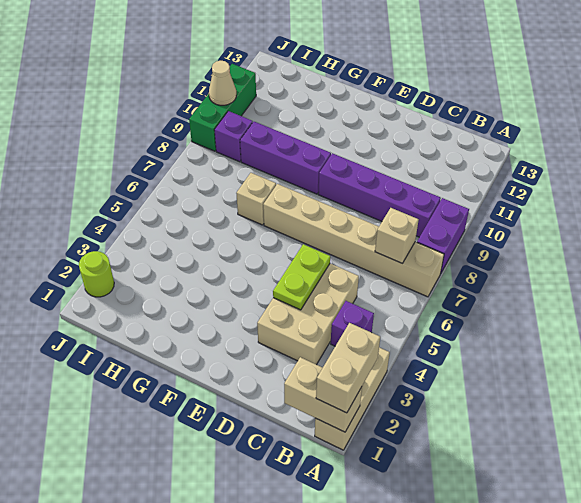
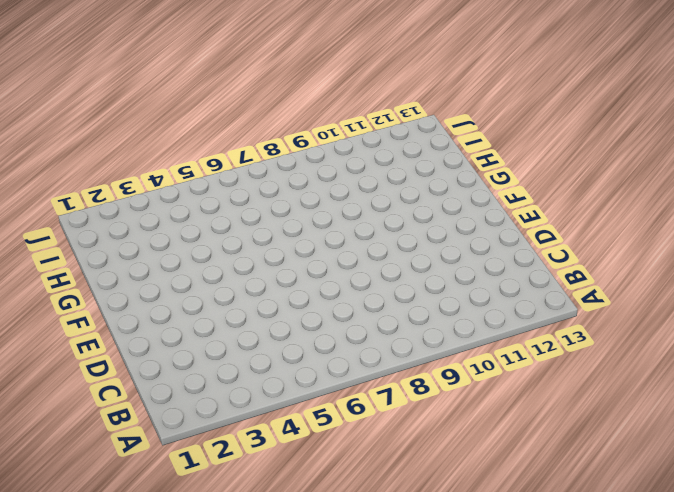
none -> tan 1x3 brick [315,348,390,450]
none -> tan 1x6 brick [263,184,444,297]
none -> purple 1x2 brick [417,198,469,274]

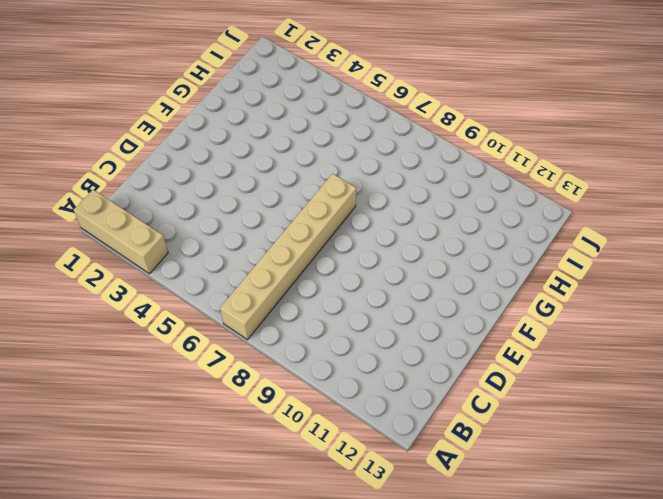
none -> purple 1x2 brick [417,198,469,274]
none -> purple 1x1 brick [331,301,374,346]
none -> purple 1x4 brick [318,153,441,237]

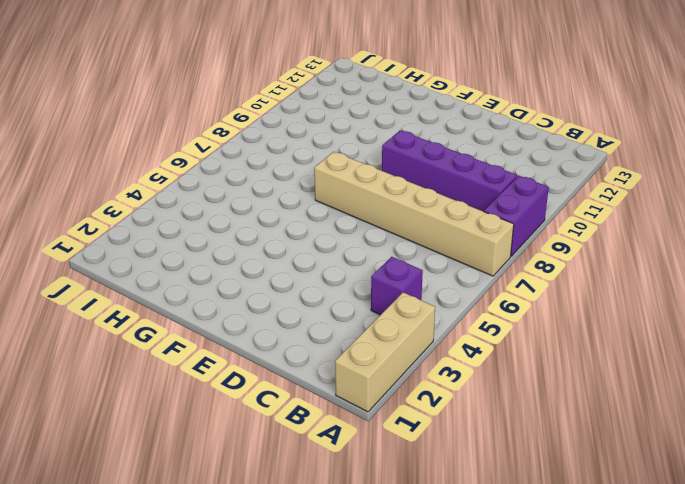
none -> tan 2x3 brick [257,264,359,365]
none -> purple 1x3 brick [240,122,331,194]
none -> tan 1x1 brick [236,173,276,225]

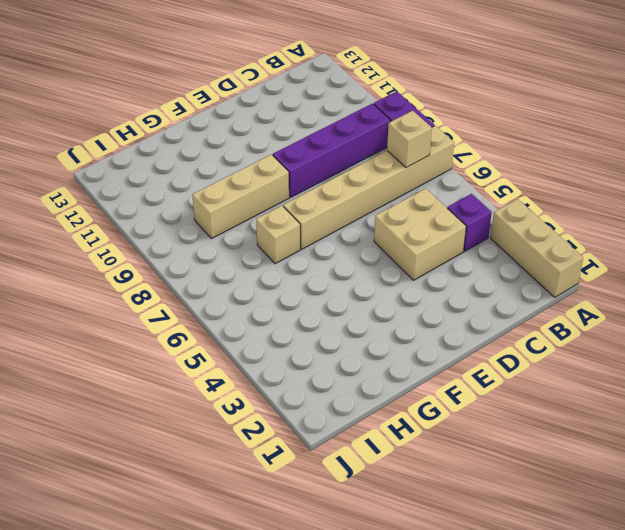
tan 2x2 brick [374,188,466,280] -> tan 2x3 brick [257,264,359,365]
tan 1x3 brick [192,154,289,239] -> purple 1x3 brick [240,122,331,194]
none -> purple 1x1 brick [214,111,253,162]
none -> lime 1x1 round brick [79,251,114,297]
none -> green 1x3 brick [189,64,256,151]

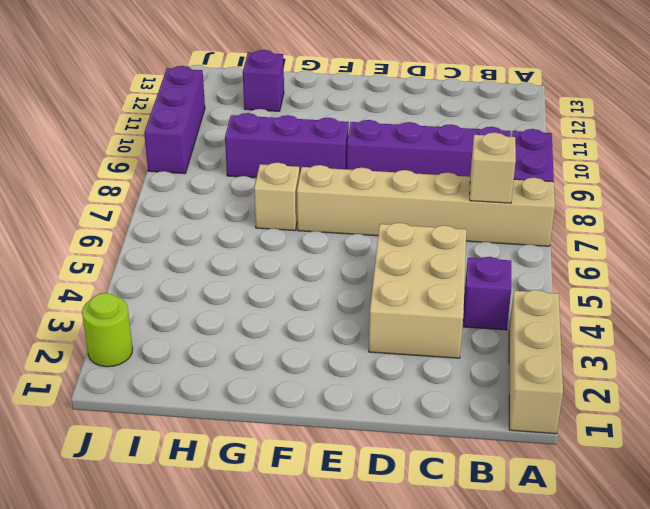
purple 1x1 brick [243,50,284,111] -> purple 1x1 brick moved to [214,111,253,162]
purple 1x3 brick [144,66,205,174] -> green 1x3 brick [189,64,256,151]
none -> tan 1x2 brick [284,357,362,432]
none -> lime 1x2 plate [273,244,330,310]
none -> tan 1x1 cone [209,61,236,105]

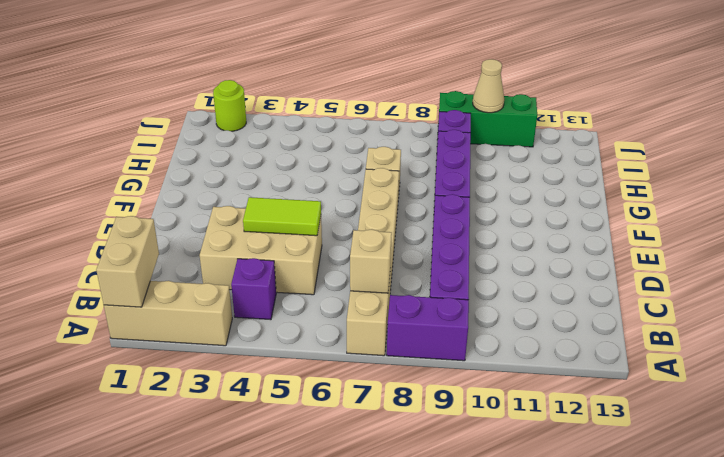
lime 1x2 tile [243,197,321,236] -> lime 1x2 plate [273,244,330,310]
none -> tan 1x2 brick [316,323,380,413]

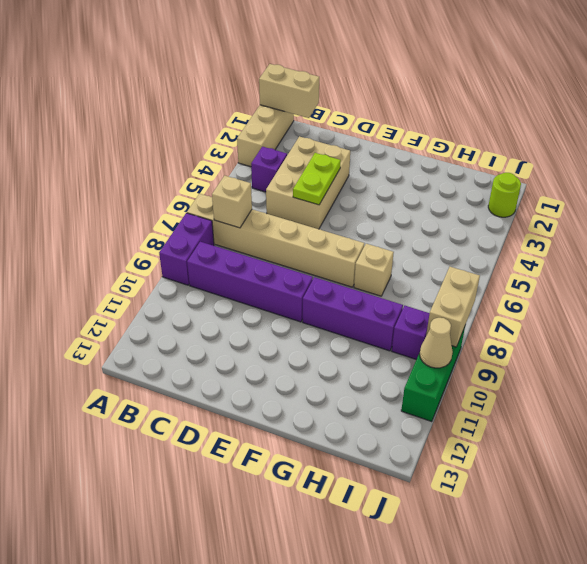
tan 1x2 brick [426,267,480,347] -> tan 1x2 brick moved to [316,323,380,413]

